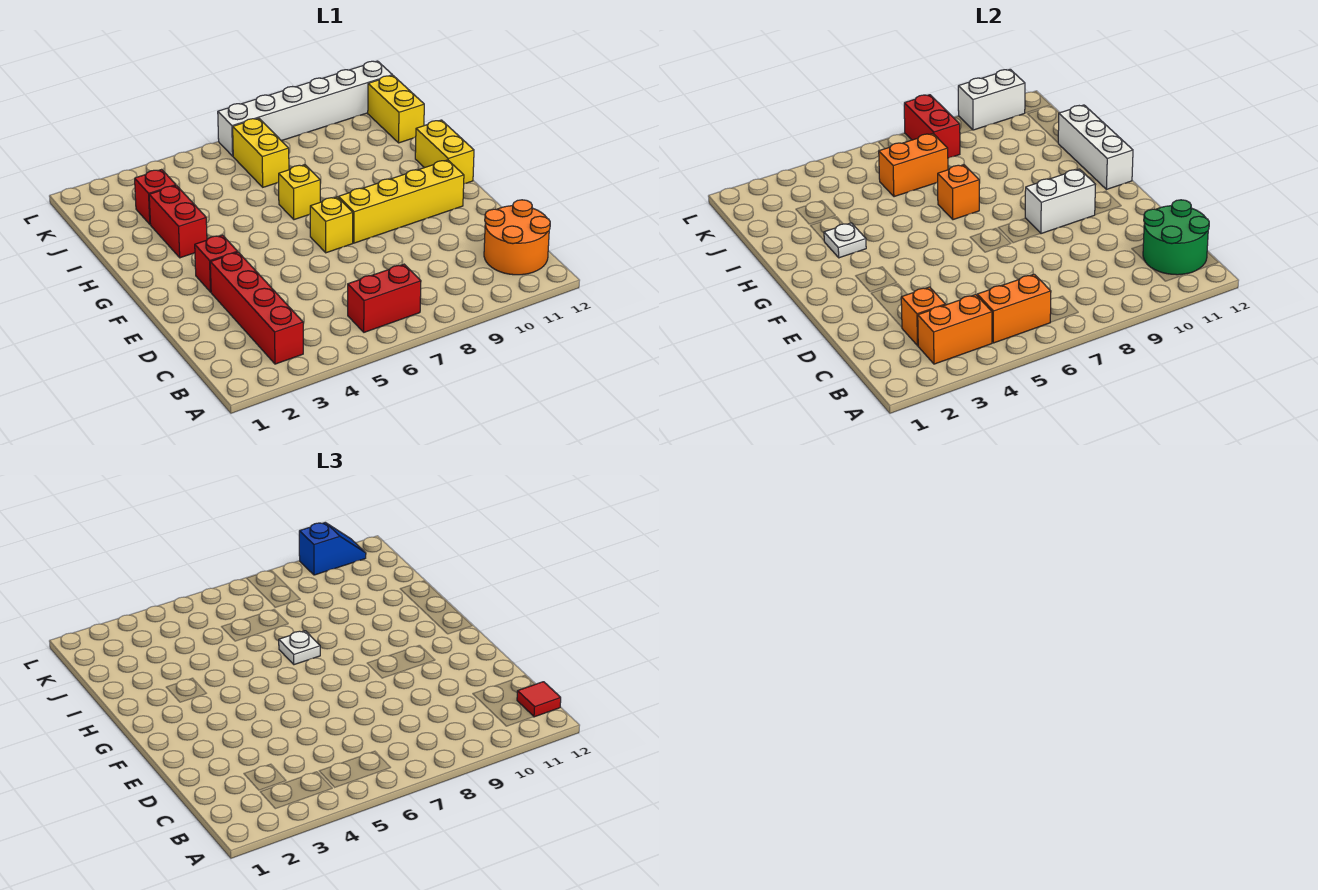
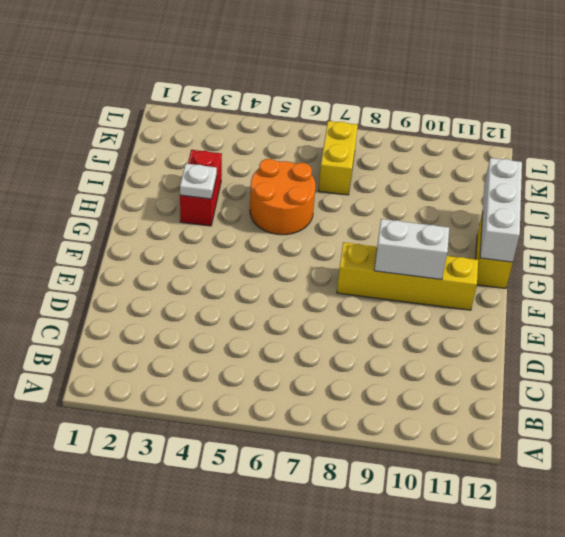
orange 2x2 round brick [250,159,316,235] -> orange 2x2 round brick moved to [484,200,550,275]
none -> red 1x4 brick [210,252,303,364]
none -> red 1x2 brick [348,264,421,332]
none -> red 1x1 brick [195,235,238,292]

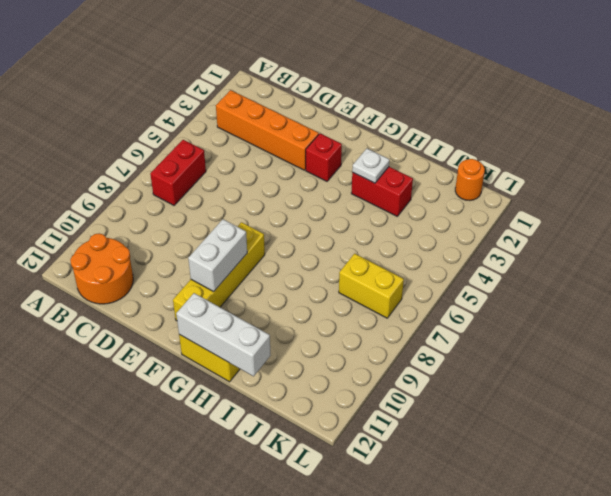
orange 1x4 brick [216,90,319,170] -> red 1x4 brick [210,252,303,364]
orange 1x1 round brick [455,159,485,201] -> none
none -> yellow 1x1 brick [310,197,353,253]
none -> yellow 1x1 brick [279,165,320,220]
none -> red 1x1 brick [135,169,176,224]

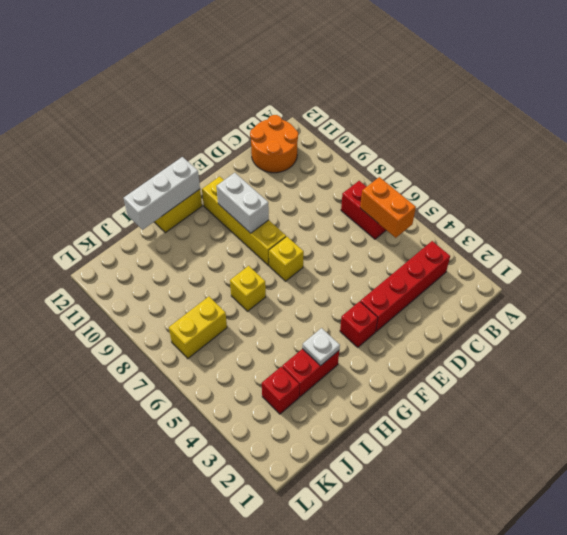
none -> yellow 1x2 brick [368,76,424,143]
none -> white 1x6 brick [218,61,392,156]
none -> orange 1x2 brick [918,295,992,364]

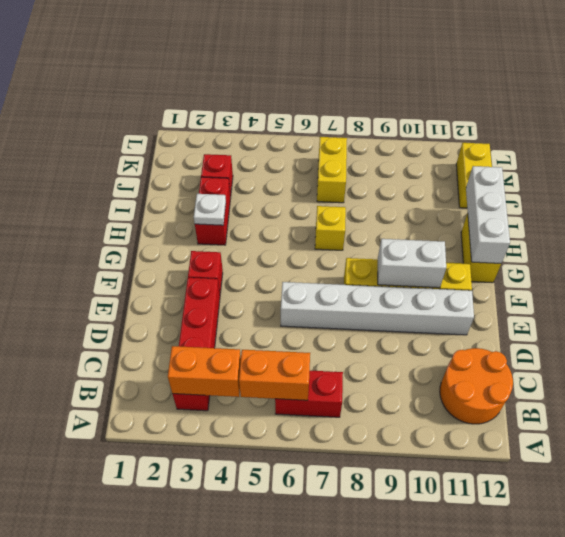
white 1x6 brick [281,282,474,335] -> white 1x6 brick moved to [218,61,392,156]
none -> yellow 1x1 brick [310,197,353,253]
none -> green 2x2 round brick [1143,200,1209,275]
none -> orange 1x1 brick [901,287,945,346]

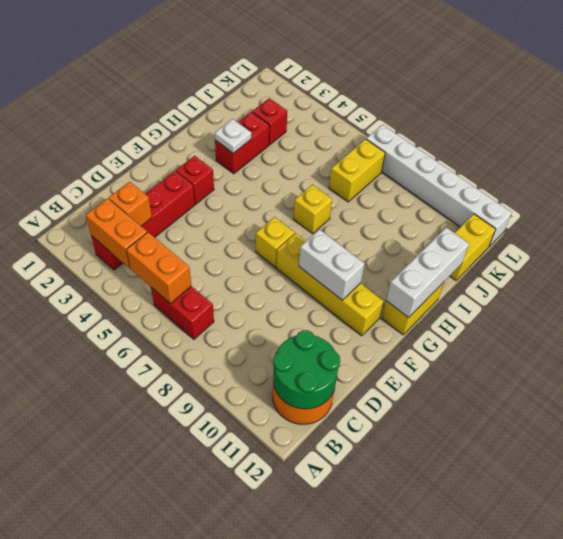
none -> orange 1x1 brick [938,165,979,220]
none -> orange 1x2 brick [879,134,948,197]
none -> red 1x2 brick [904,95,960,158]

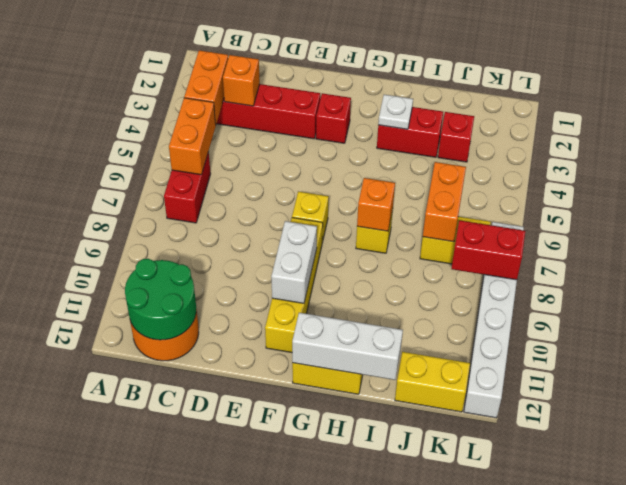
none -> white 1x2 brick [958,69,1025,130]
none -> red 1x1 tile [517,682,561,717]
none -> white 1x1 plate [279,631,320,665]

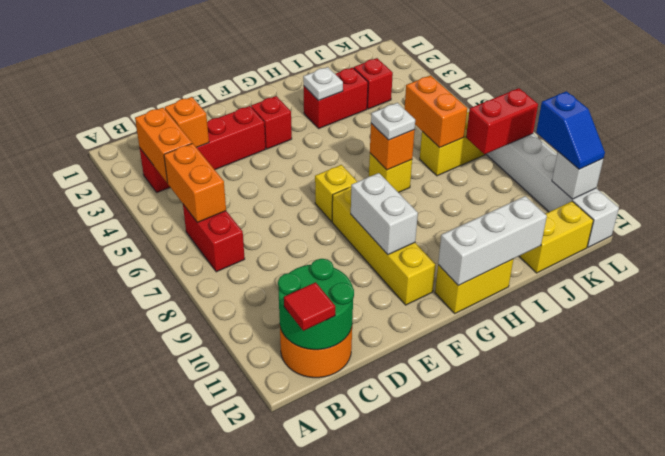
white 1x1 brick [552,152,603,199] -> white 1x2 brick [958,69,1025,130]

